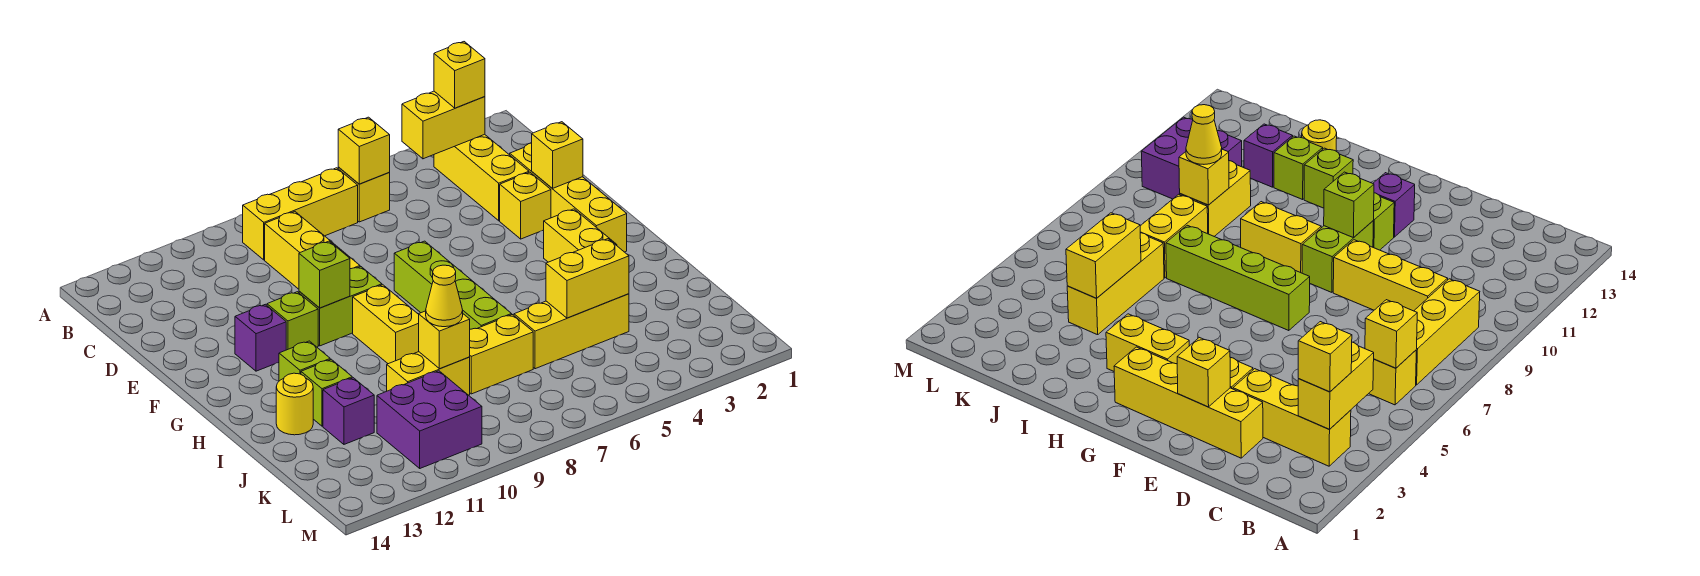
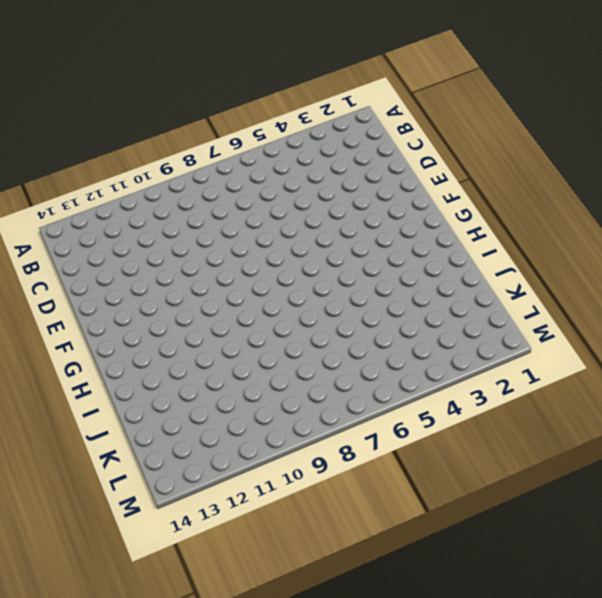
none -> yellow 1x3 brick [434,134,529,221]
none -> yellow 1x1 brick [338,167,390,222]
none -> yellow 1x3 brick [243,168,358,260]

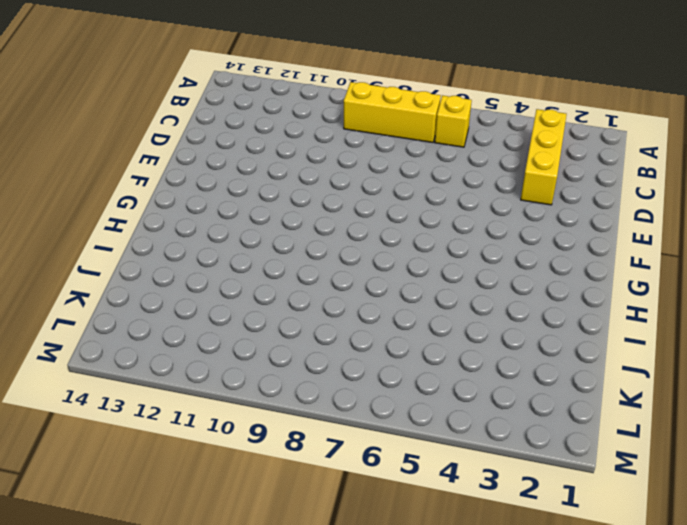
none -> yellow 1x3 brick [265,212,360,289]
none -> yellow 1x4 brick [510,143,627,252]
none -> yellow 1x1 brick [500,172,551,239]

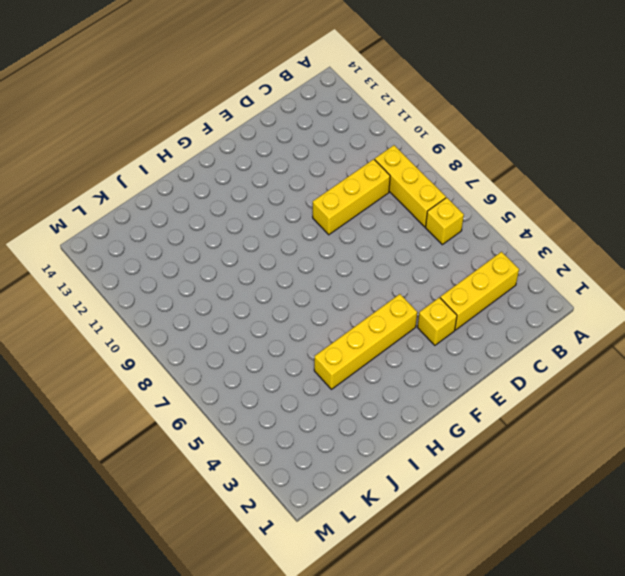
yellow 1x4 brick [314,294,417,389] -> yellow 1x4 brick moved to [510,143,627,252]
none -> lime 1x4 brick [394,241,512,329]
none -> lime 1x2 brick [299,267,382,346]
none -> lime 1x1 brick [267,292,318,350]

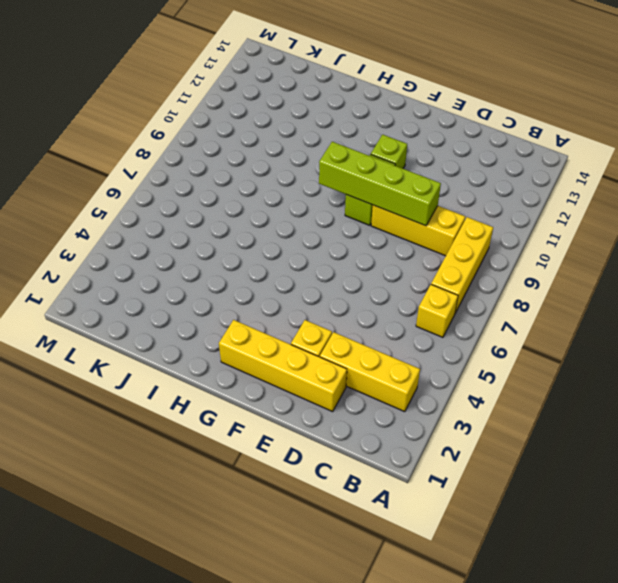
lime 1x4 brick [319,142,441,226] -> lime 1x4 brick moved to [394,241,512,329]
none -> purple 1x1 brick [235,304,286,371]
none -> yellow 1x2 brick [544,209,617,262]
none -> yellow 1x2 brick [353,285,419,364]

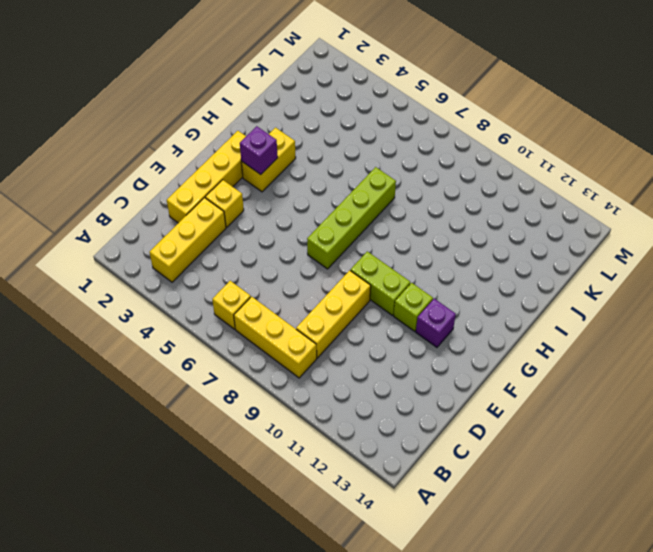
purple 1x1 brick [240,126,278,174] -> purple 1x1 brick moved to [323,378,374,444]
none -> yellow 1x2 brick [353,285,419,364]
none -> lime 1x1 brick [279,341,330,381]
none -> lime 1x1 brick [301,359,352,426]

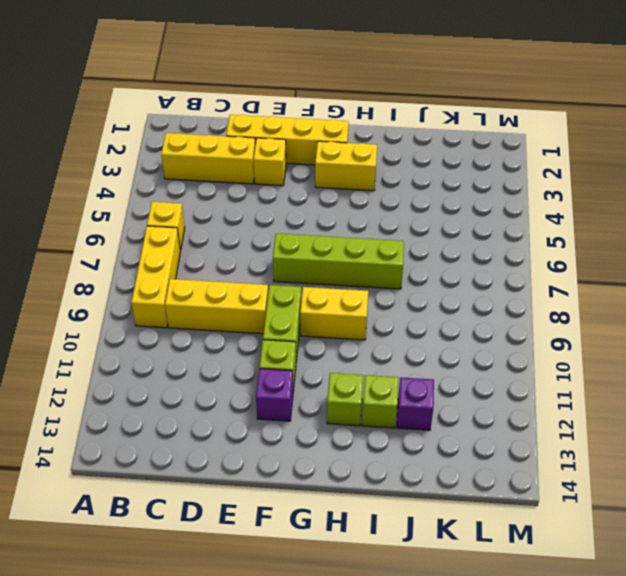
none -> yellow 1x1 round brick [276,373,313,435]
none -> yellow 1x3 brick [514,294,629,369]
none -> yellow 1x2 brick [470,315,533,394]

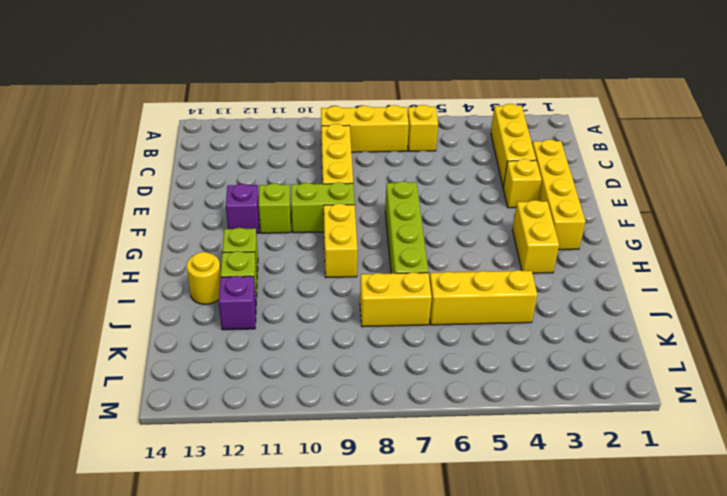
none -> yellow 1x2 brick [387,352,470,395]
none -> purple 2x2 brick [377,371,482,468]
none -> yellow 1x2 brick [402,91,485,159]

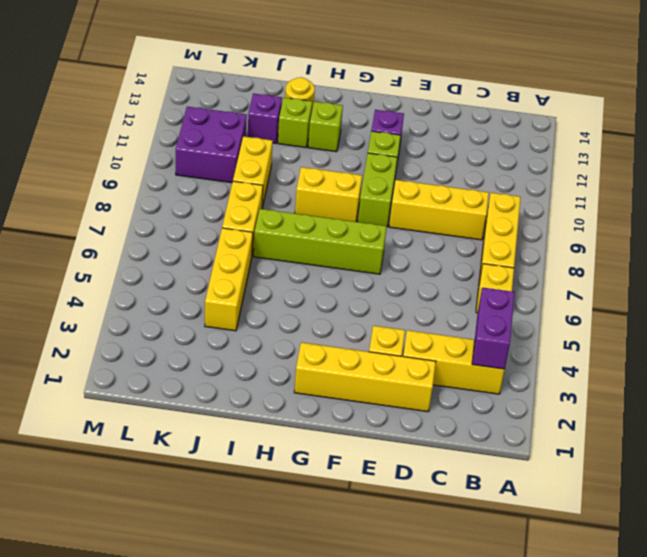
purple 1x2 brick [472,287,515,369] -> yellow 1x2 brick [402,91,485,159]
none -> yellow 1x2 brick [544,209,617,262]
none -> yellow 1x1 brick [338,117,390,184]
none -> yellow 1x1 brick [532,122,583,189]

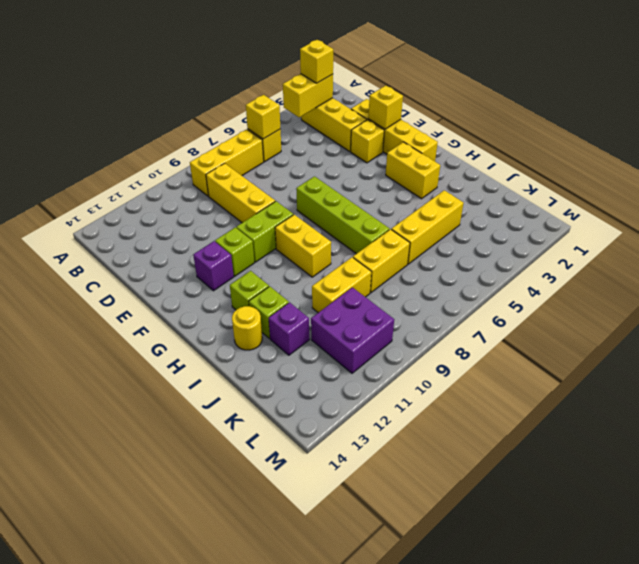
none -> lime 1x1 brick [299,241,350,308]
none -> yellow 1x2 brick [546,239,629,318]
none -> yellow 1x1 brick [419,311,470,369]

